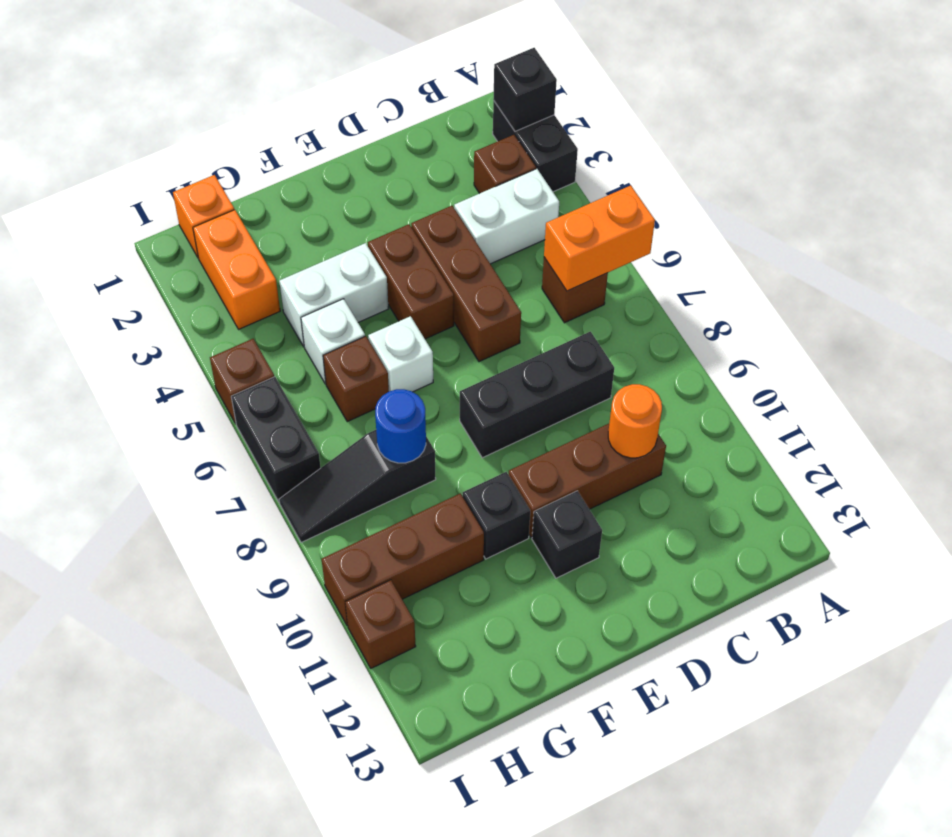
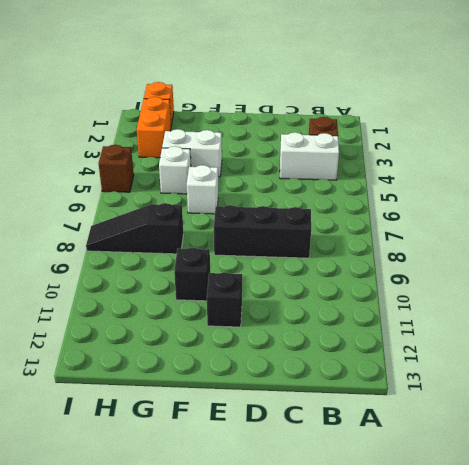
none -> black 1x2 brick [493,101,578,192]
none -> brown 1x1 brick [542,257,608,323]
none -> brown 1x3 brick [508,424,666,537]

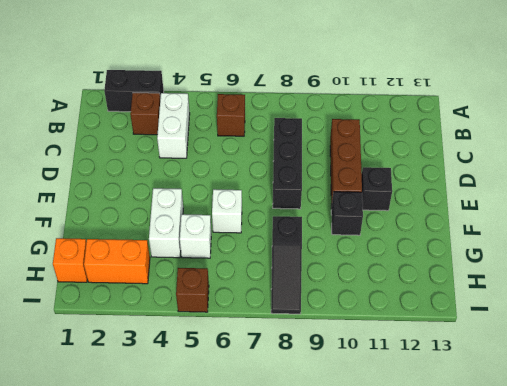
none -> brown 1x3 brick [411,206,521,362]
none -> brown 1x2 brick [368,224,454,339]
none -> brown 1x1 brick [323,336,389,422]

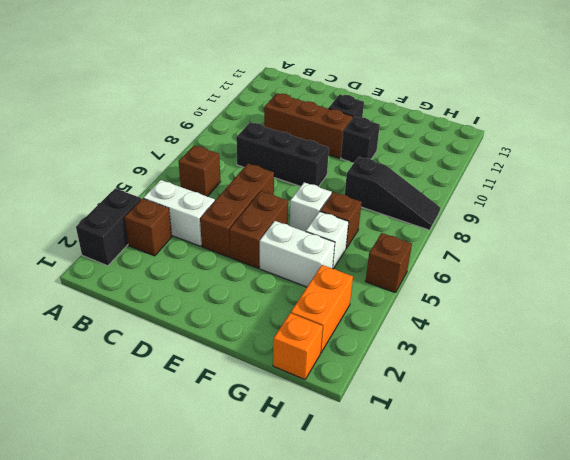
none -> brown 1x3 brick [322,494,484,626]
none -> black 1x2 brick [231,377,321,502]
none -> brown 1x1 brick [345,580,416,668]

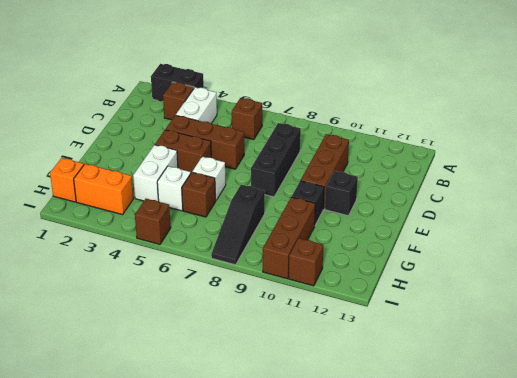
none -> black 1x2 brick [231,377,321,502]
none -> black 1x1 brick [493,48,557,131]
none -> orange 1x2 brick [544,185,655,291]

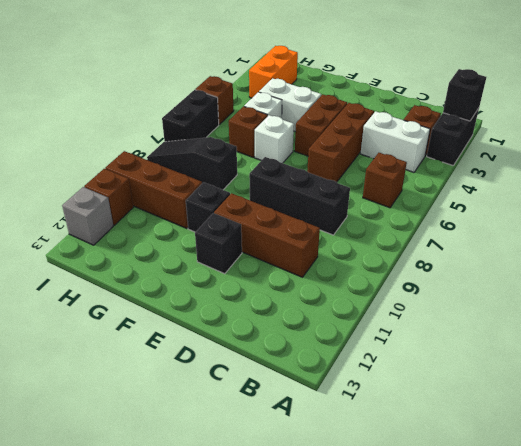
grey 1x1 brick [62,187,113,245] -> none
none -> orange 1x1 brick [173,175,234,257]
none -> orange 1x2 brick [544,185,655,291]
none -> orange 1x1 round brick [608,384,662,458]

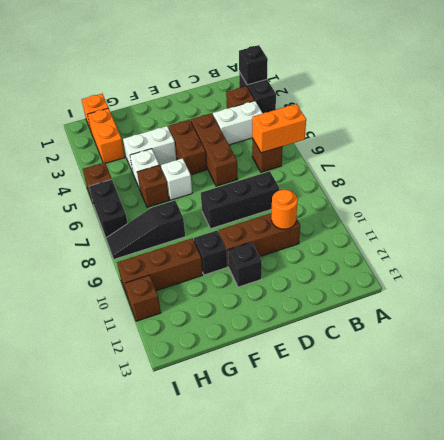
none -> blue 1x1 round brick [375,389,426,463]

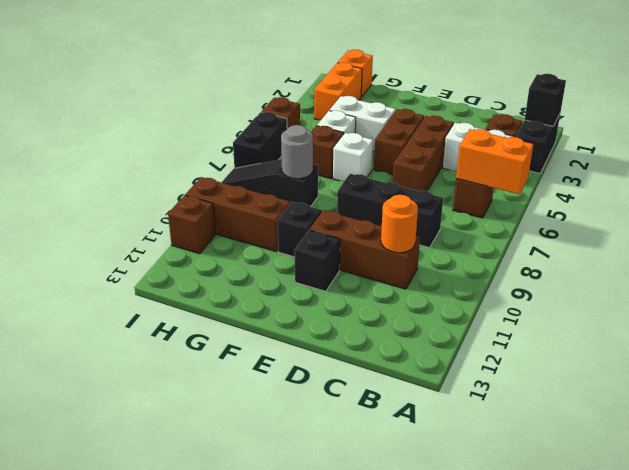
grey 1x1 round brick [281,125,313,179] -> blue 1x1 round brick [375,389,426,463]

